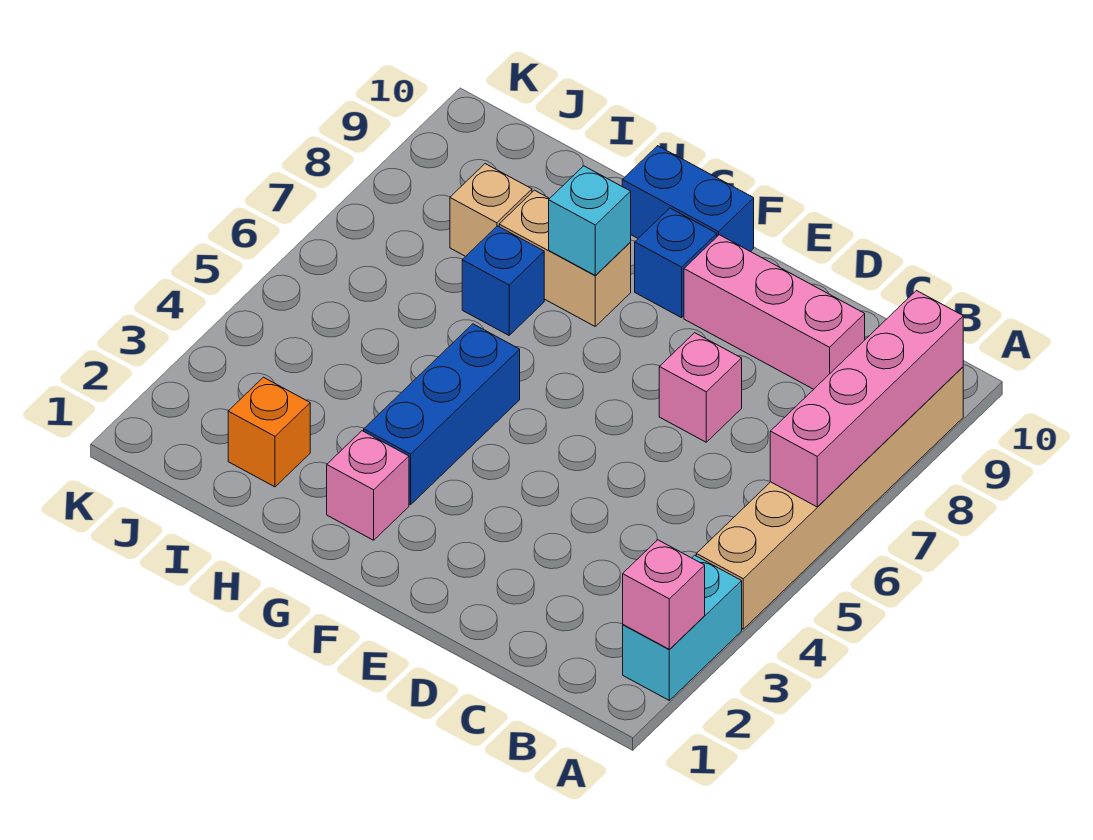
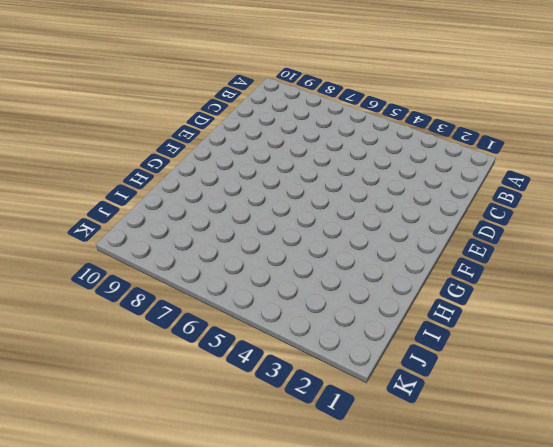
none -> cyan 1x2 brick [623,555,742,700]
none -> tan 1x6 brick [696,367,963,629]
none -> pink 1x3 brick [684,235,865,389]

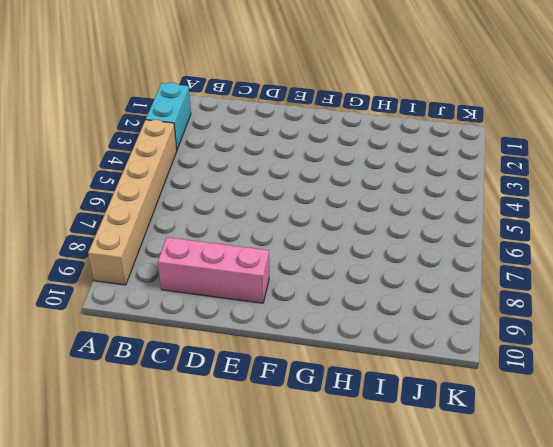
none -> pink 1x1 brick [659,333,742,442]
none -> blue 1x1 brick [635,208,717,318]
none -> blue 1x2 brick [622,146,754,252]

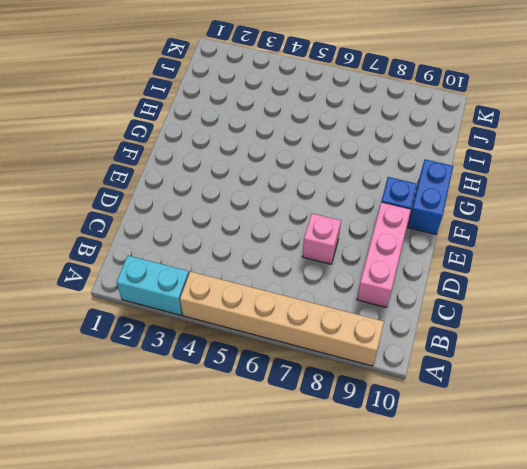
none -> pink 1x1 brick [327,431,409,540]
none -> blue 1x3 brick [364,324,520,505]
none -> tan 1x2 brick [499,190,631,326]

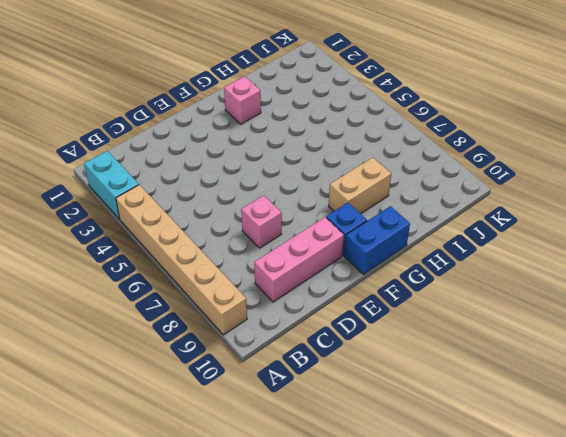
none -> blue 1x3 brick [364,324,520,505]
none -> blue 1x1 brick [462,226,544,335]
none -> orange 1x1 brick [228,377,310,487]

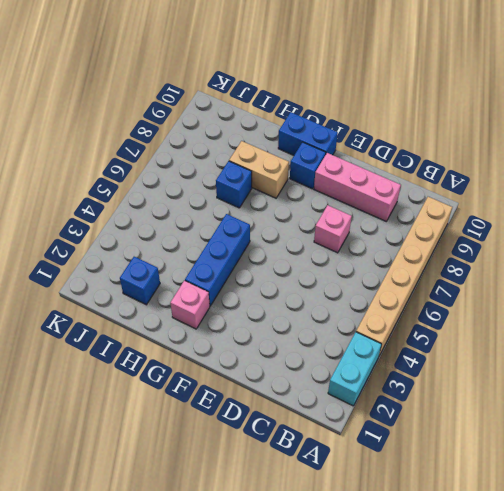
blue 1x1 brick [120,257,160,305] -> orange 1x1 brick [228,377,310,487]
none -> tan 1x1 brick [450,164,532,256]
none -> pink 1x1 brick [623,540,705,649]
none -> pink 1x4 brick [770,291,963,507]

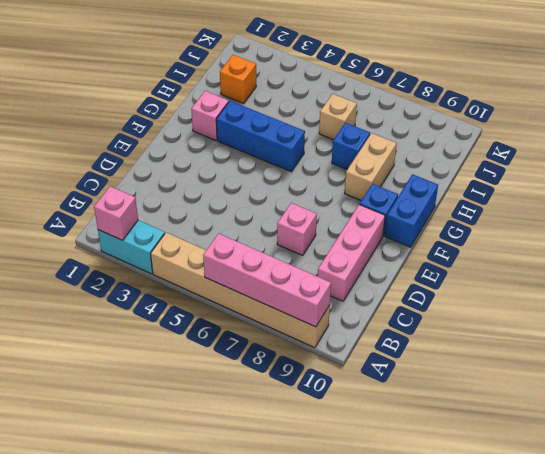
tan 1x1 brick [319,94,357,140] -> tan 1x1 brick moved to [450,164,532,256]
none -> cyan 1x1 brick [549,166,631,276]

